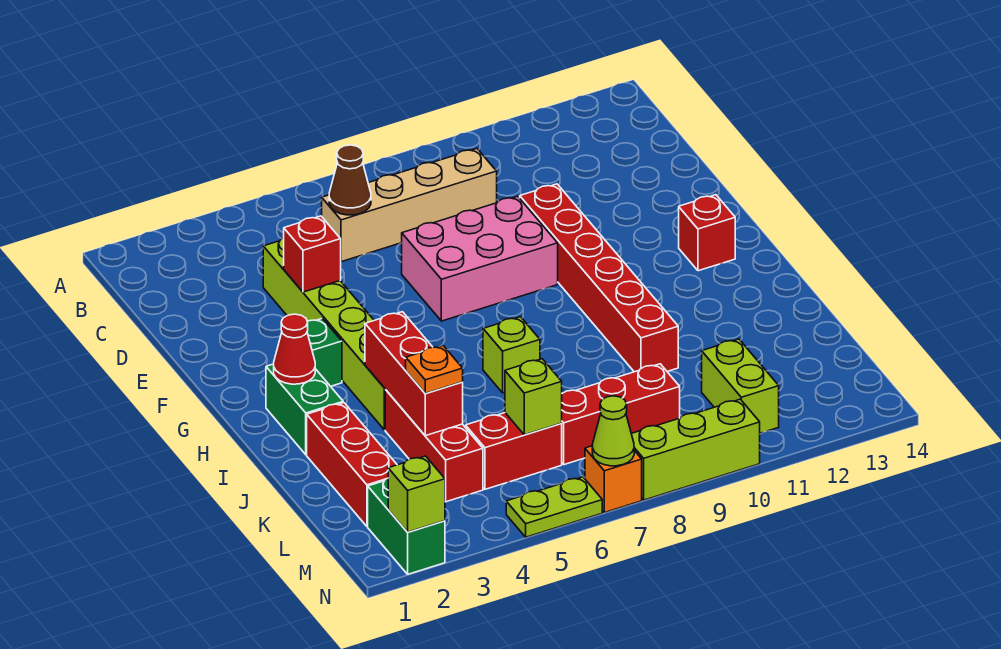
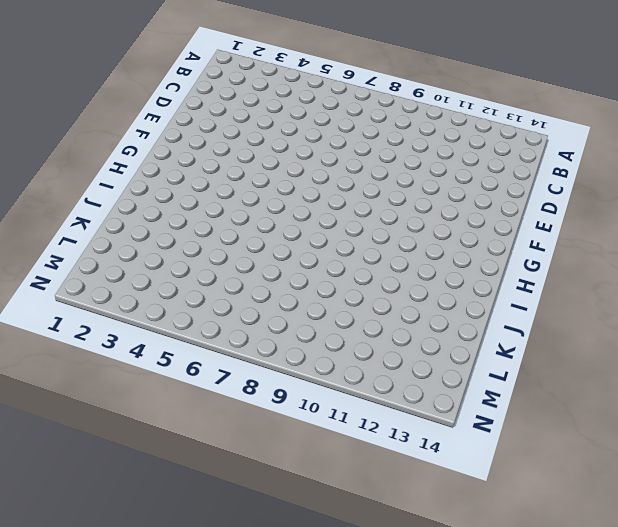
none -> tan 1x4 brick [322,149,497,262]
none -> lime 1x6 brick [263,238,386,430]
none -> pink 2x3 brick [402,196,558,321]

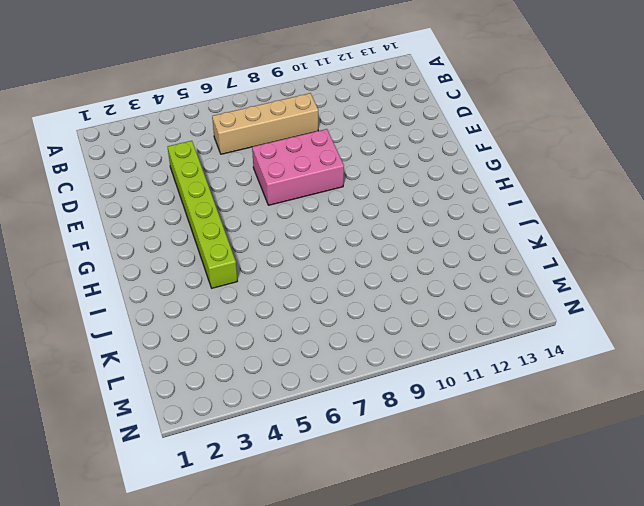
none -> red 1x6 brick [520,184,678,372]
none -> green 1x1 brick [307,318,342,386]
none -> red 1x1 brick [679,195,735,271]

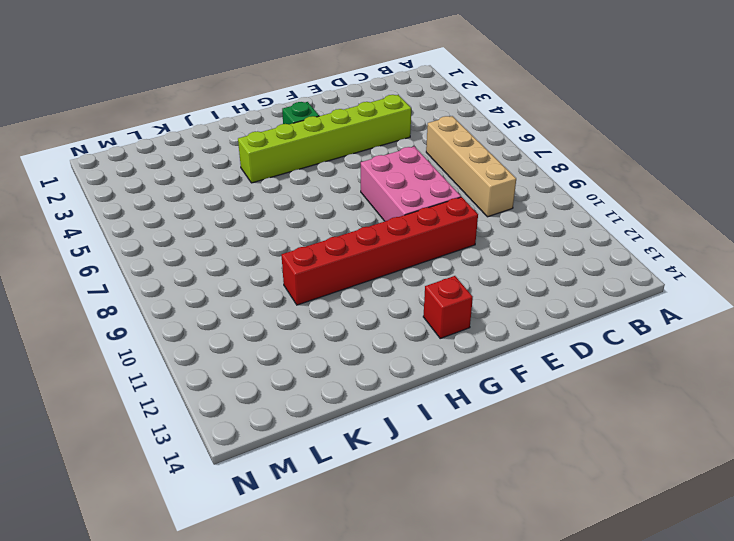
none -> green 1x2 brick [266,364,343,455]
none -> lime 1x1 brick [483,317,540,393]
none -> red 1x3 brick [307,403,397,526]

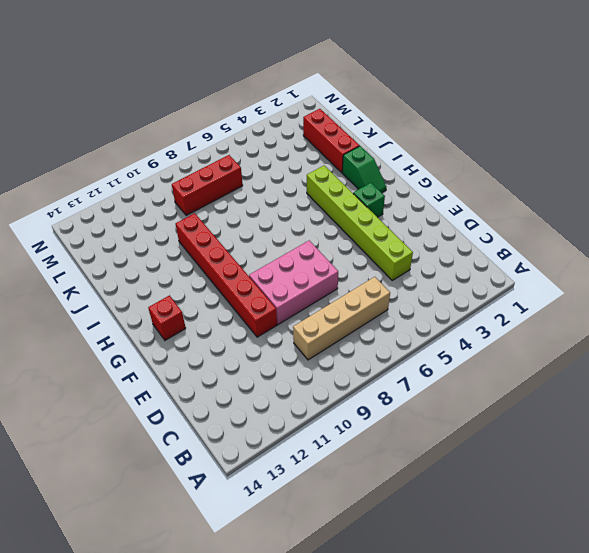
green 1x2 slope [342,146,386,193] -> green 1x2 brick [266,364,343,455]
none -> lime 1x1 brick [483,317,540,393]
none -> red 1x3 brick [385,390,483,502]
none -> red 1x2 brick [465,413,562,489]

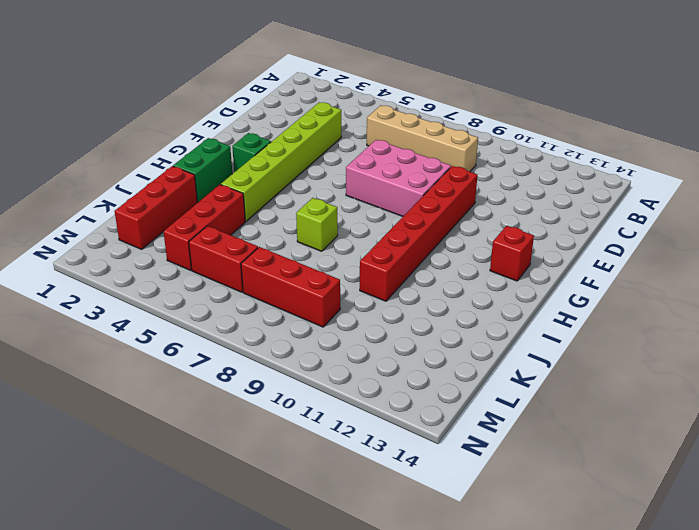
none -> lime 1x2 brick [702,339,779,433]
none -> green 1x2 brick [368,478,445,574]
none -> lime 1x2 plate [506,477,602,537]

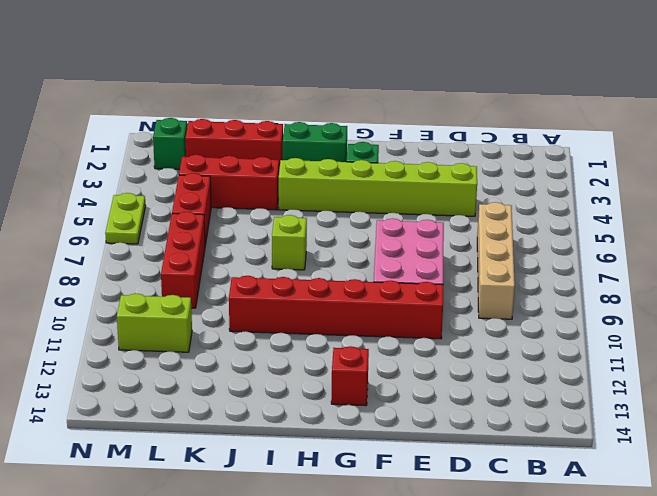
green 1x1 brick [153,118,187,170] -> green 1x2 brick [368,478,445,574]
none -> orange 1x1 brick [585,446,642,512]
none -> lime 1x3 brick [631,399,760,500]
none -> brown 1x1 cone [329,145,371,215]

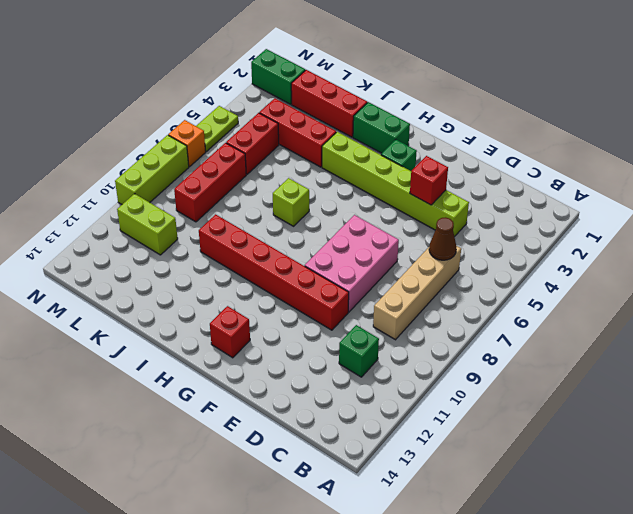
green 1x1 brick [339,325,379,377] -> none
none -> red 1x1 cone [274,314,315,384]
none -> red 1x3 brick [365,312,463,436]
none -> lime 1x1 brick [505,359,562,435]

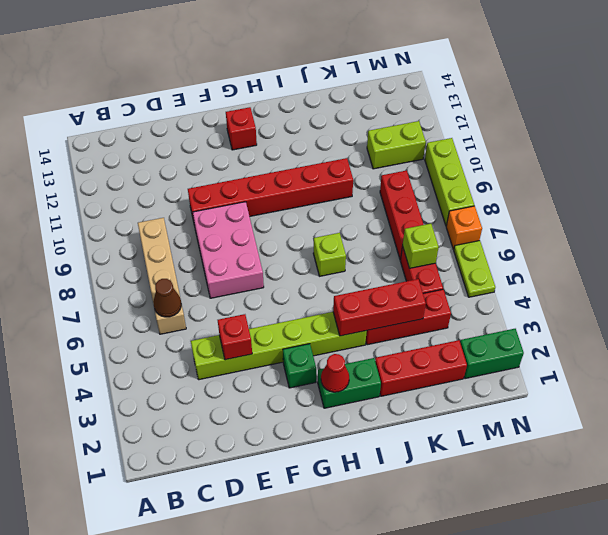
none -> lime 1x1 brick [388,456,445,532]
none -> lime 1x1 cone [592,396,634,466]
none -> orange 1x1 plate [406,346,463,394]

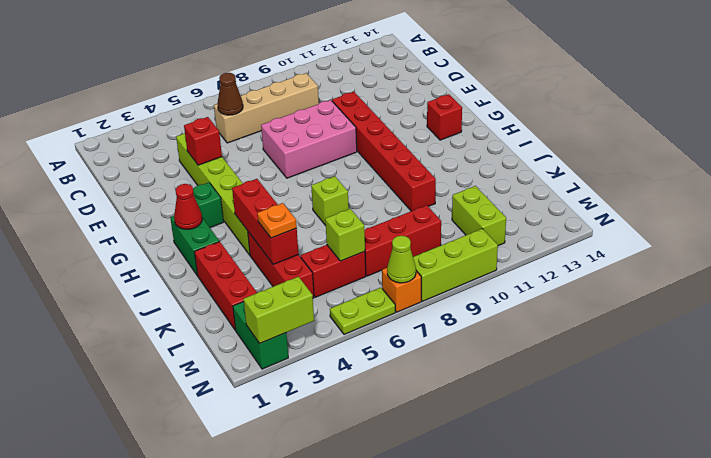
lime 1x2 brick [244,277,314,343] -> lime 1x1 brick [388,456,445,532]

